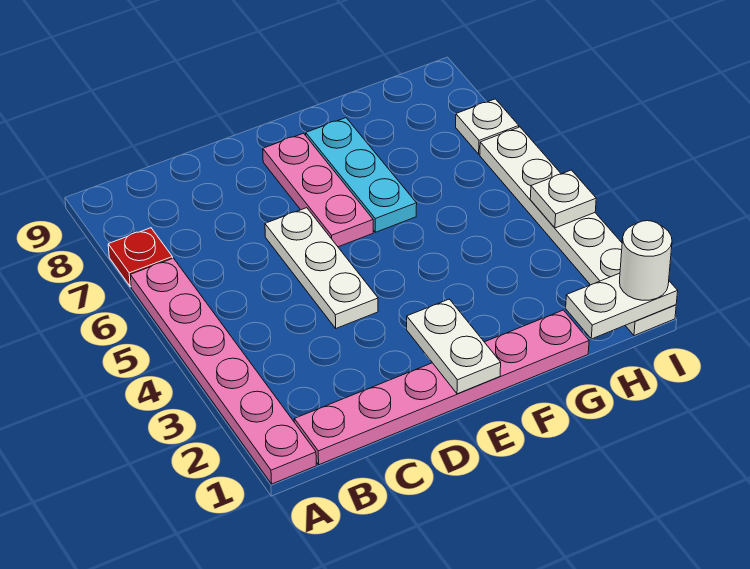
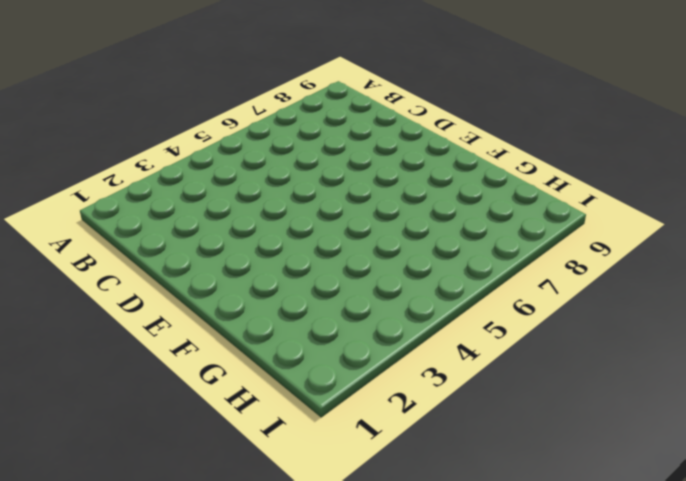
none -> pink 1x6 plate [130,258,316,484]
none -> red 1x1 plate [108,228,172,287]
none -> pink 1x6 plate [294,310,589,465]

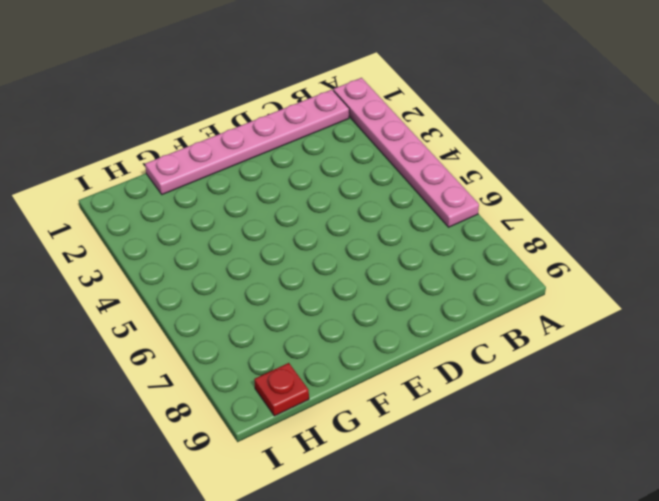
red 1x1 plate [254,363,309,416] -> red 1x1 plate moved to [108,228,172,287]
none -> white 1x3 plate [265,208,378,328]
none -> pink 1x3 plate [263,133,373,247]
none -> cyan 1x3 plate [306,118,417,232]

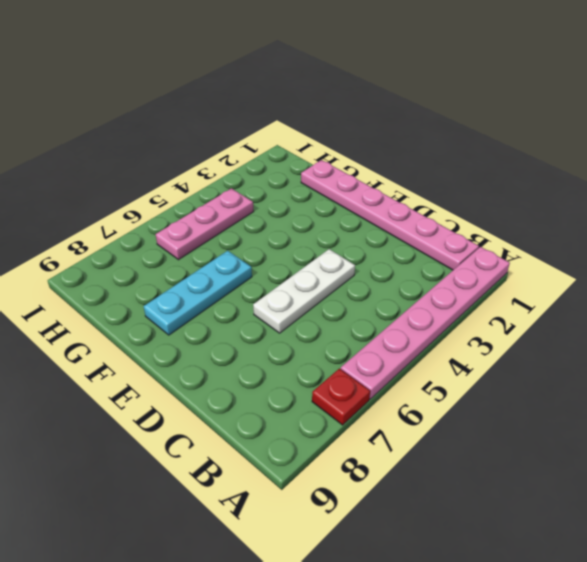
pink 1x3 plate [156,188,254,260] -> pink 1x3 plate moved to [263,133,373,247]
none -> white 1x6 plate [480,127,676,336]
none -> white 1x1 plate [456,99,519,154]
none -> white 1x2 plate [407,299,501,394]

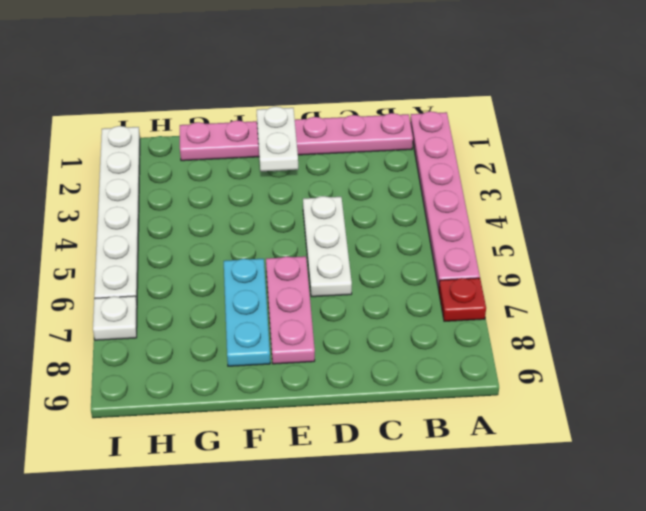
none -> white 1x2 plate [566,273,678,339]
none -> white 1x1 plate [530,170,596,228]
none -> white 1x1 round brick [620,221,672,300]

